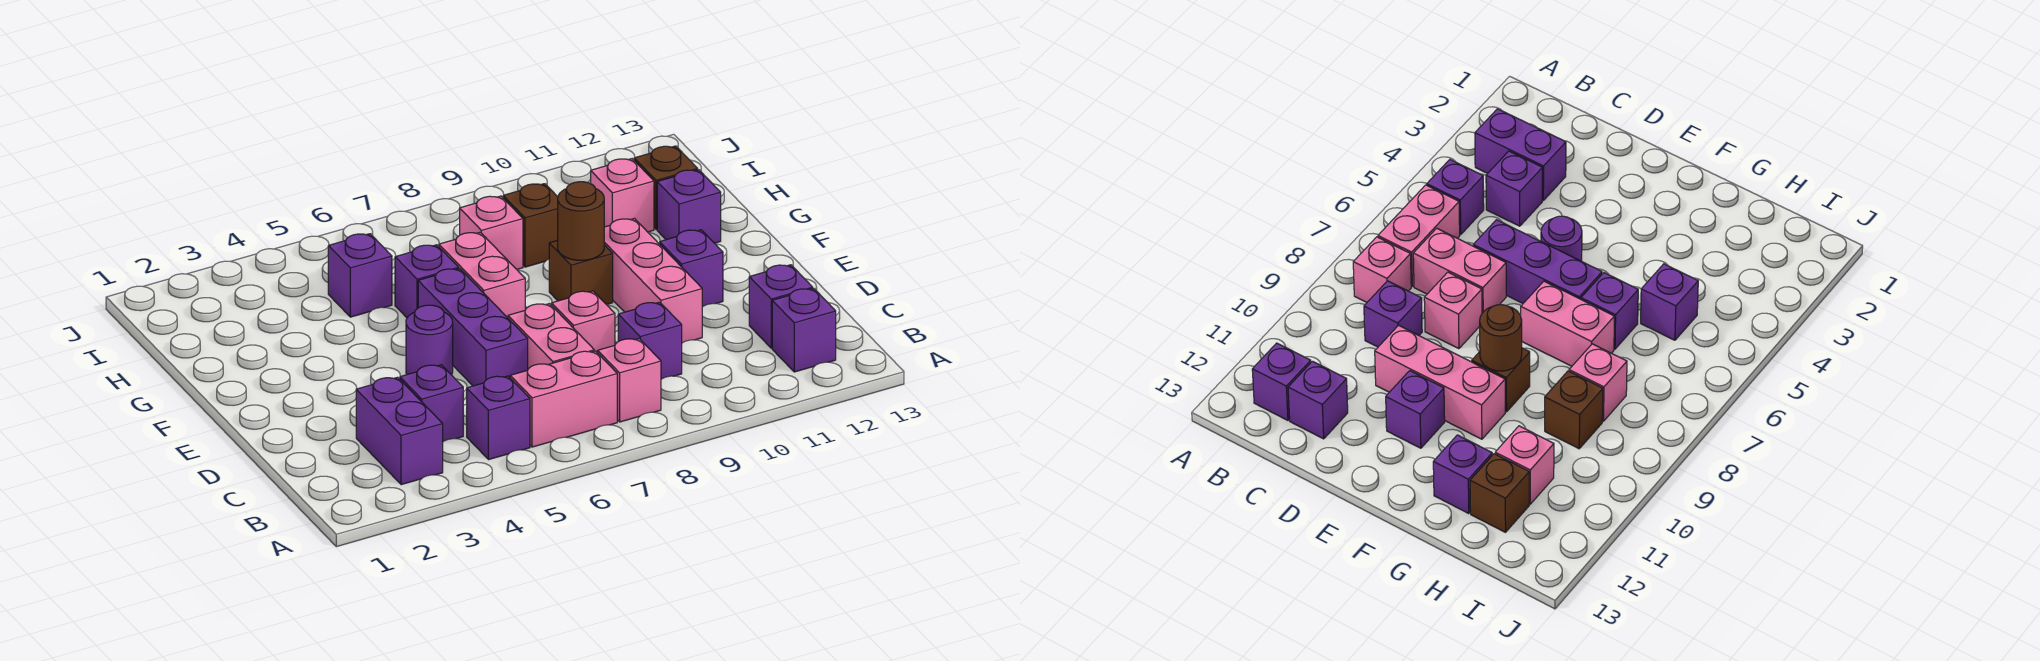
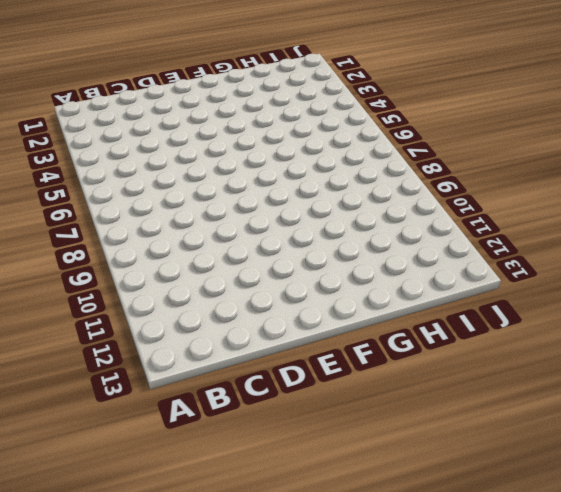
none -> purple 1x2 brick [356,377,443,485]
none -> purple 1x1 brick [467,376,530,460]
none -> pink 1x2 brick [510,351,617,447]

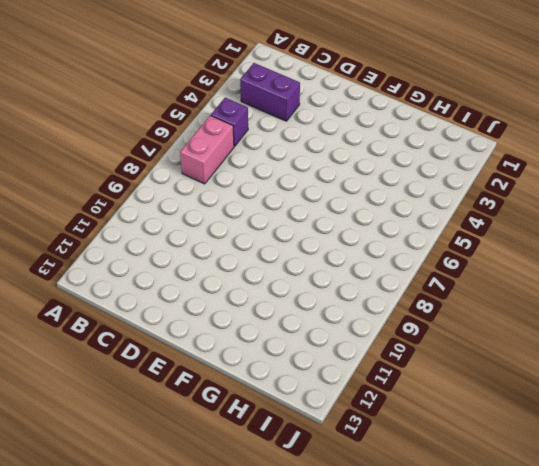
none -> pink 1x1 brick [598,339,661,422]
none -> purple 1x1 brick [772,289,836,372]
none -> purple 1x1 brick [400,365,463,441]

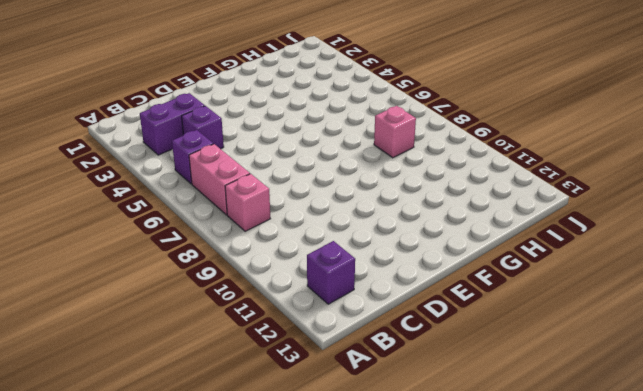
none -> pink 1x2 brick [508,304,594,369]
none -> purple 1x1 brick [618,302,682,379]
none -> purple 1x1 brick [749,265,813,348]

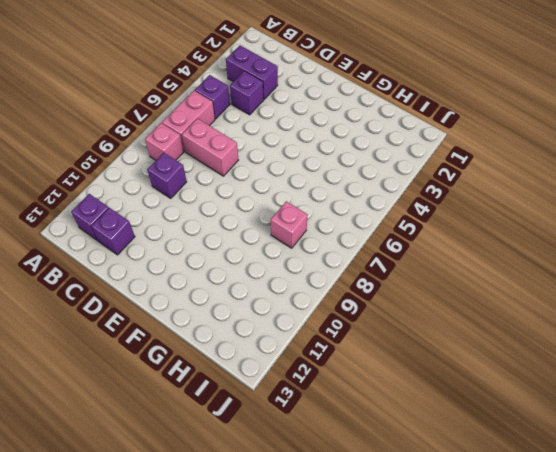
none -> purple 1x3 brick [418,269,528,386]
none -> pink 1x1 brick [552,291,615,353]
none -> pink 1x3 brick [604,219,702,343]

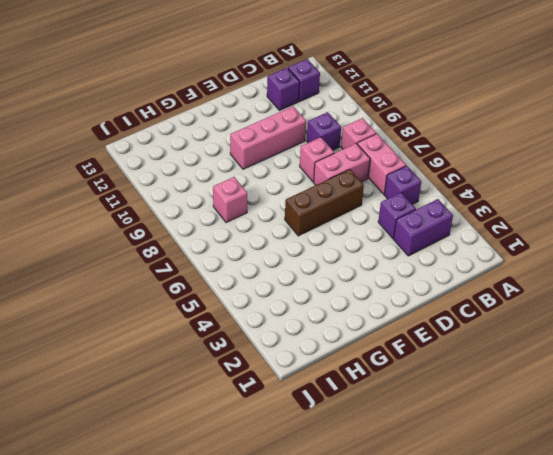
brown 1x3 brick [285,169,364,236] -> purple 1x3 brick [418,269,528,386]
none -> purple 1x1 round brick [406,305,453,375]
none -> purple 1x1 brick [660,230,723,307]
none -> pink 1x2 brick [439,232,525,318]

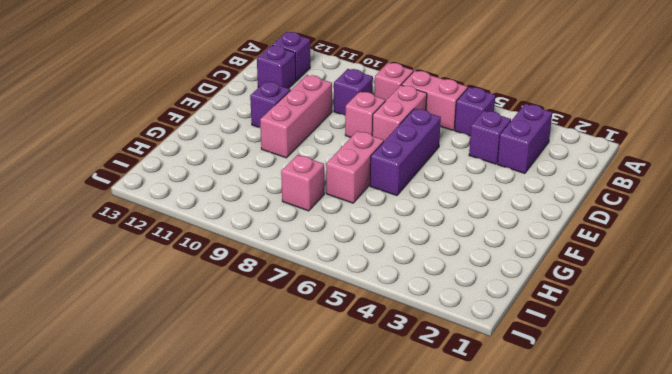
none -> purple 1x1 round brick [406,305,453,375]
none -> brown 1x1 brick [549,240,613,305]
none -> purple 1x1 brick [395,245,459,318]

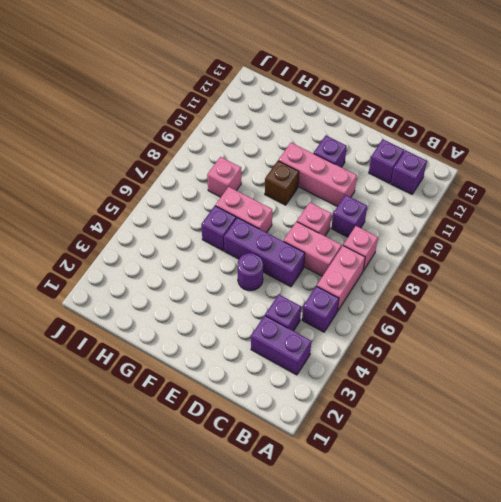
none -> purple 1x1 brick [657,170,721,243]
none -> purple 1x1 brick [328,234,392,317]
none -> brown 1x1 brick [503,184,558,267]

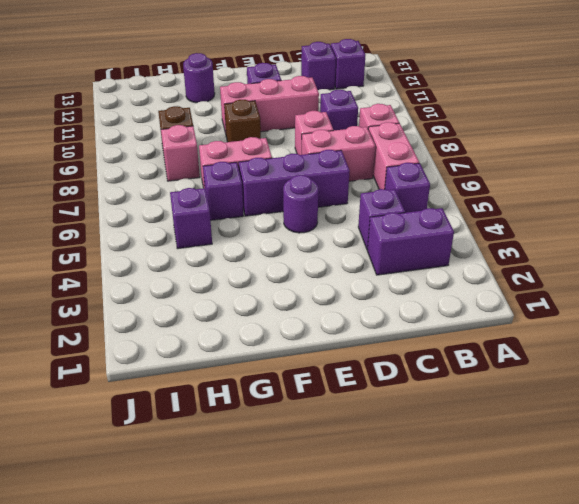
purple 1x1 round brick [183,53,215,103] -> purple 1x1 brick [657,170,721,243]
none -> pink 1x1 brick [591,159,654,232]
none -> brown 1x1 brick [634,146,698,230]
none -> brown 1x1 round brick [558,182,604,260]

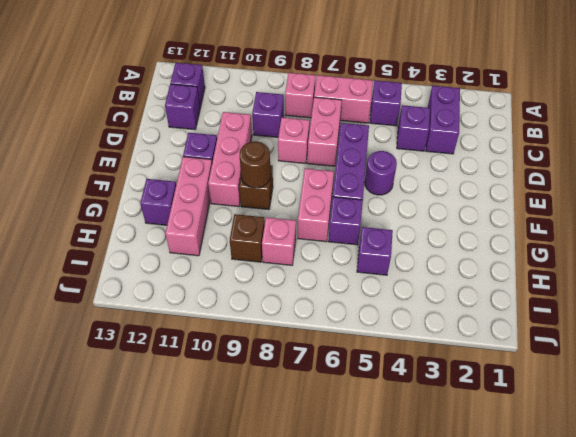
pink 1x3 brick [165,157,212,256] -> pink 1x1 brick [591,159,654,232]
none -> brown 1x1 brick [634,146,698,230]

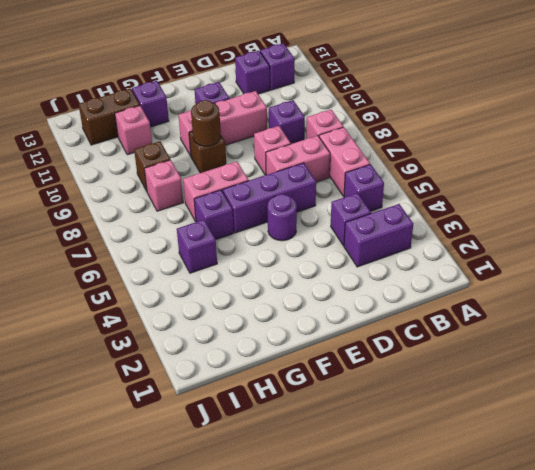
brown 1x2 brick [79,88,140,145] -> brown 1x1 brick [634,146,698,230]

